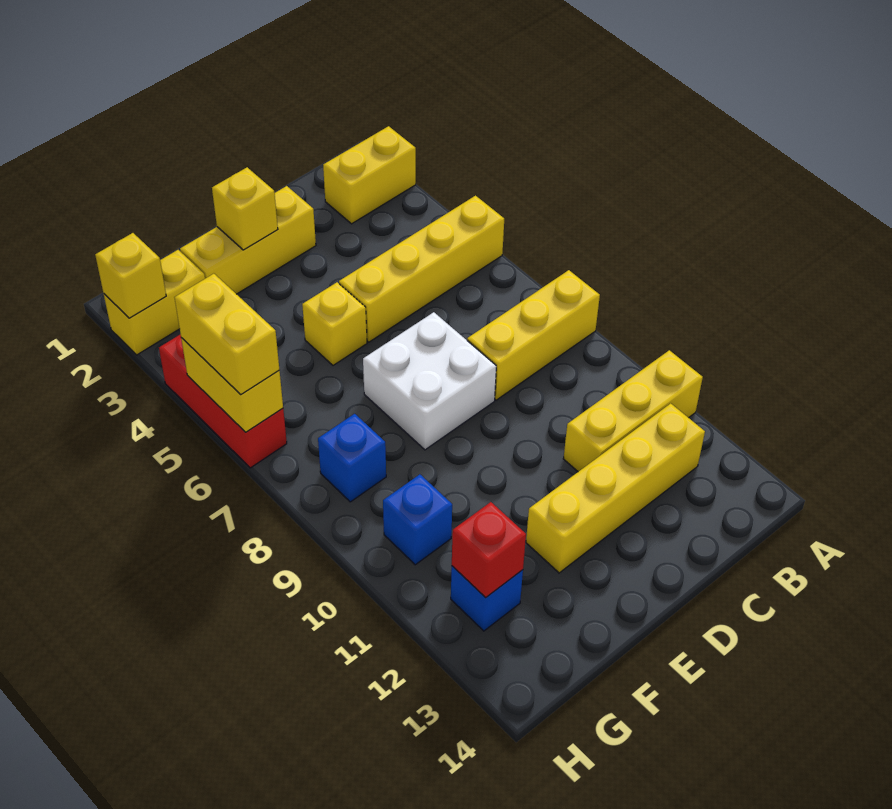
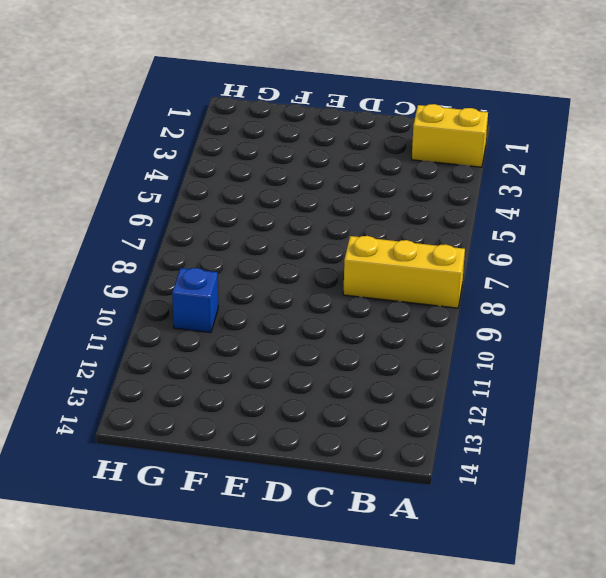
none -> yellow 1x4 brick [339,196,504,342]
none -> yellow 1x3 brick [563,350,703,472]
none -> yellow 1x4 brick [526,403,705,573]

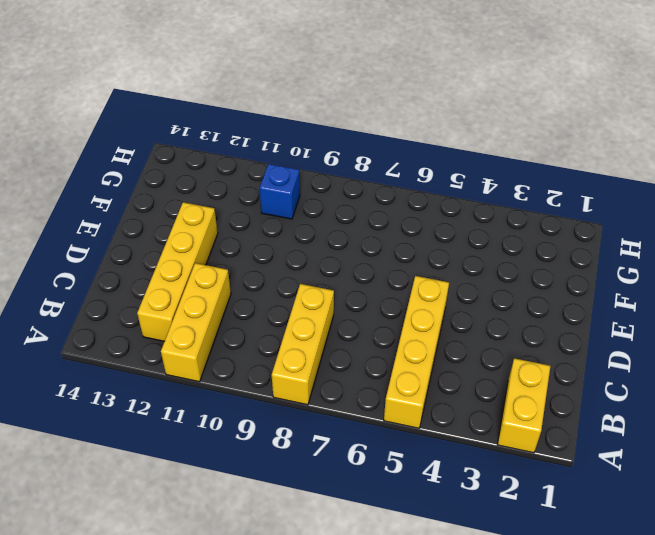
none -> yellow 1x3 brick [180,186,316,294]
none -> white 2x2 brick [363,312,496,450]
none -> yellow 1x1 brick [302,282,367,365]

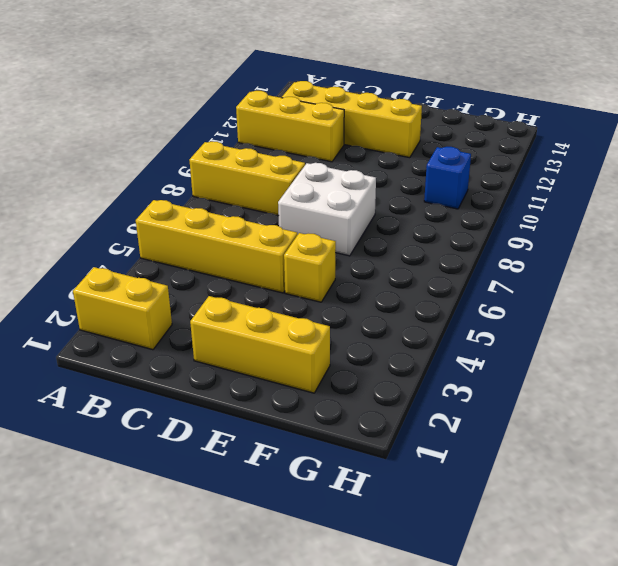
none -> yellow 1x2 brick [104,250,205,355]
none -> blue 1x1 brick [318,414,386,502]
none -> blue 1x1 brick [451,566,523,631]

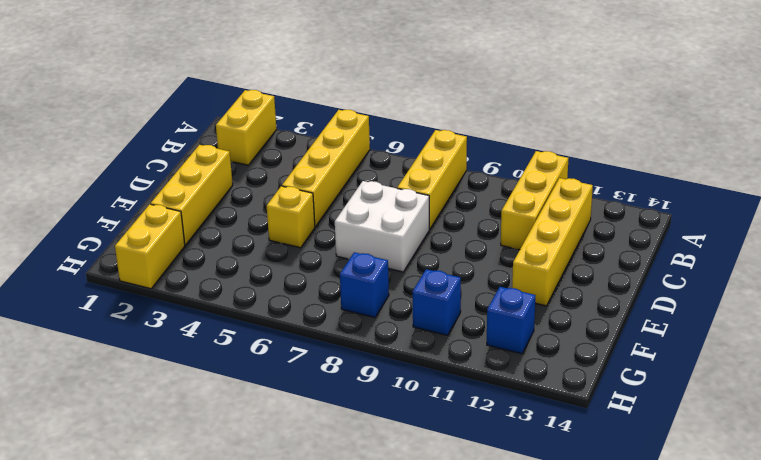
none -> red 1x3 brick [159,334,287,468]
none -> yellow 1x1 brick [212,167,278,250]
none -> red 1x1 brick [452,502,526,598]

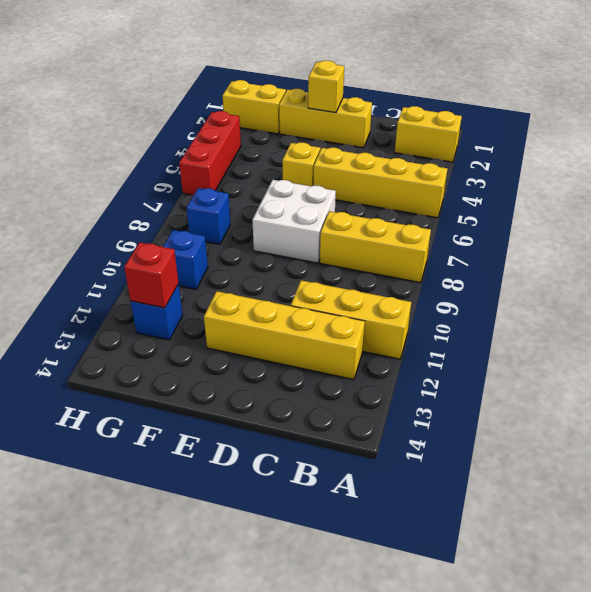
none -> yellow 1x1 brick [95,233,166,318]
none -> yellow 1x2 brick [181,338,283,432]
none -> yellow 1x2 brick [174,274,279,395]

